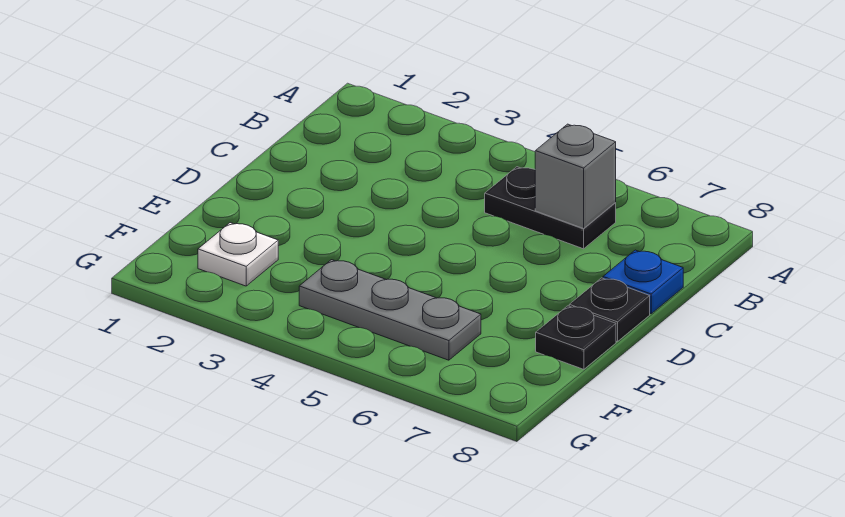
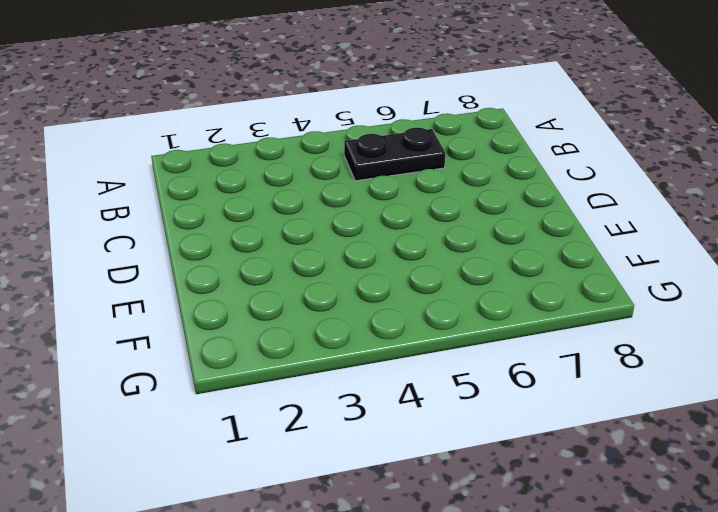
none -> blue 1x1 plate [603,250,683,314]
none -> black 1x1 plate [569,278,650,342]

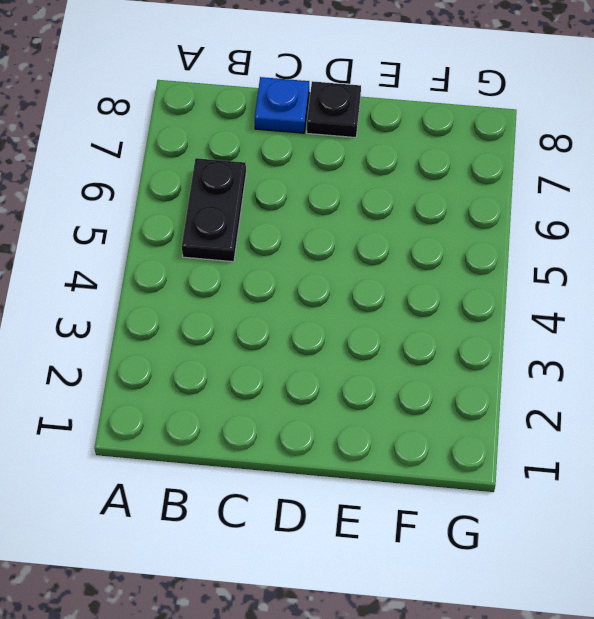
none -> black 1x1 plate [536,306,616,369]
none -> white 1x1 plate [198,223,278,286]

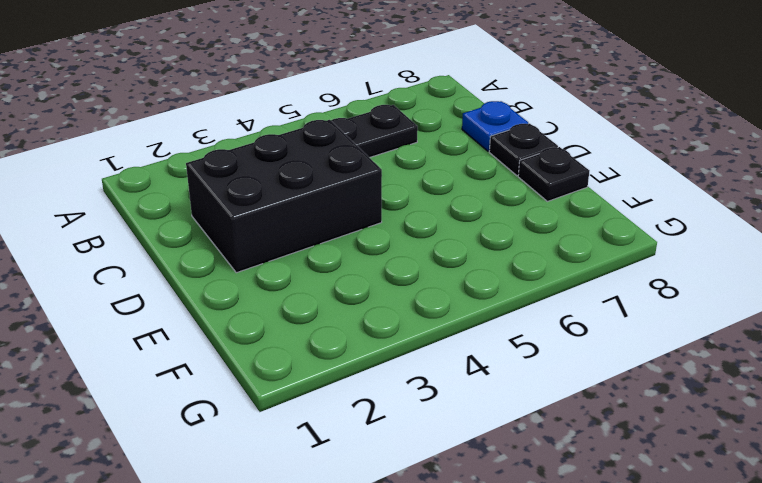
black 2x3 brick [186,120,382,273] -> none
none -> white 1x1 plate [198,223,278,286]
none -> grey 1x3 plate [299,260,481,360]

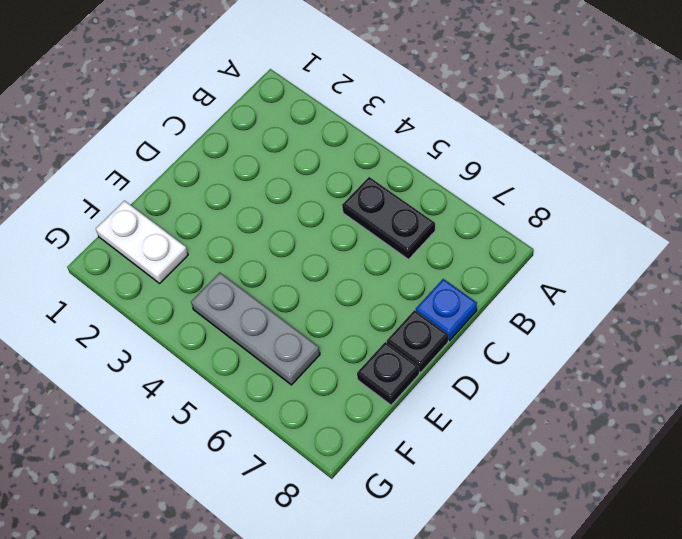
white 1x2 plate [96,201,188,283] -> white 1x1 plate [198,223,278,286]
none -> grey 1x1 brick [535,124,616,228]

